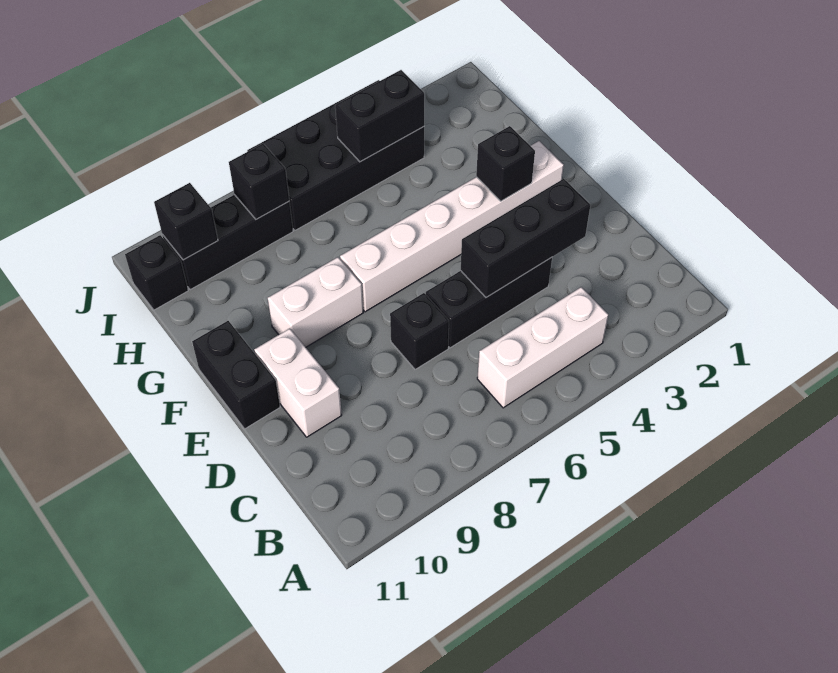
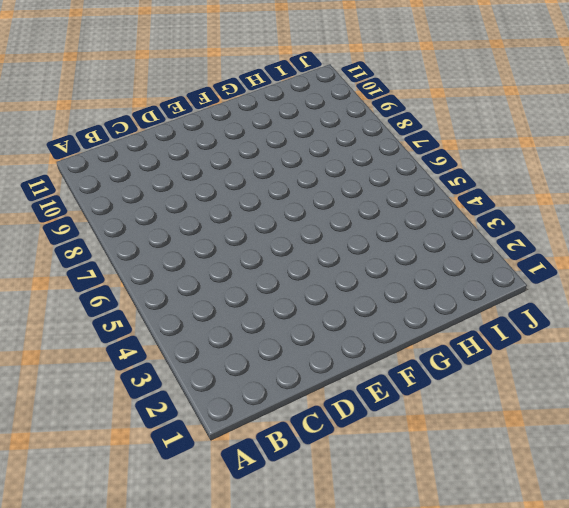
none -> white 1x3 brick [477,287,608,408]
none -> black 1x3 brick [426,257,552,348]
none -> black 1x1 brick [390,293,449,370]

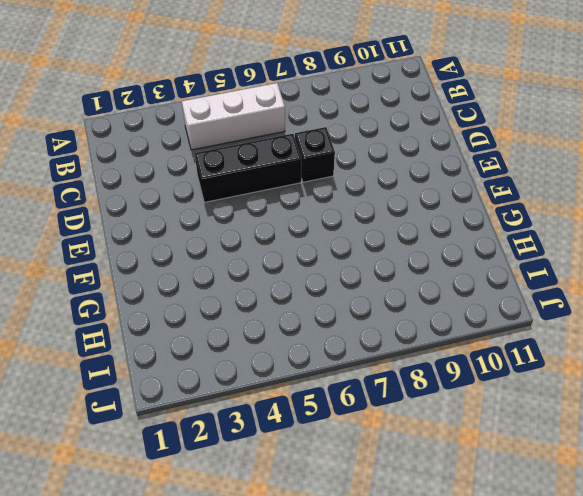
none -> white 1x2 brick [254,329,342,437]
none -> black 1x2 brick [192,321,280,429]
none -> white 1x6 brick [340,141,564,312]

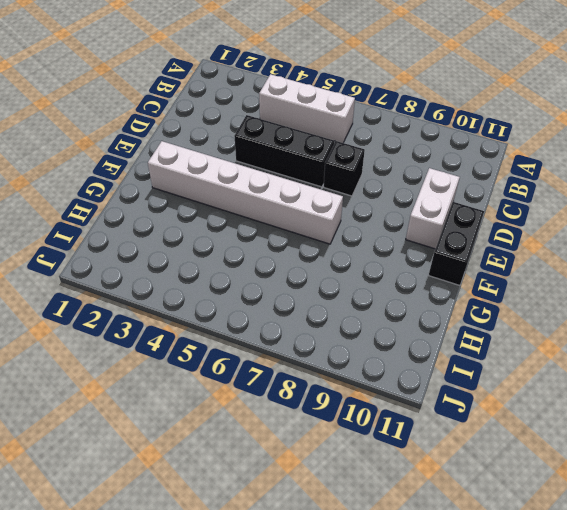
none -> white 1x2 brick [268,257,363,347]
none -> black 2x4 brick [247,80,424,230]
none -> black 1x3 brick [162,195,293,290]

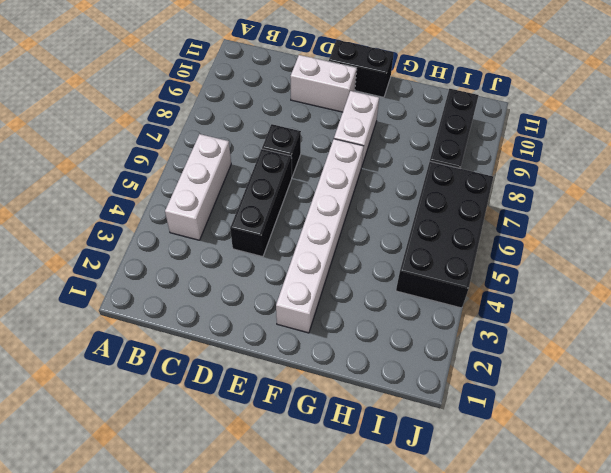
none -> black 1x1 brick [125,235,188,310]
none -> black 1x3 brick [461,179,590,297]
none -> black 1x1 brick [476,126,535,201]

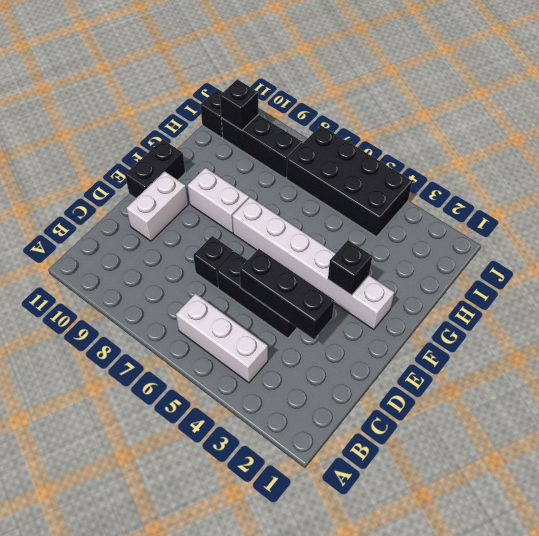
none -> black 1x2 brick [335,70,424,162]
none -> black 1x1 brick [229,144,289,219]

